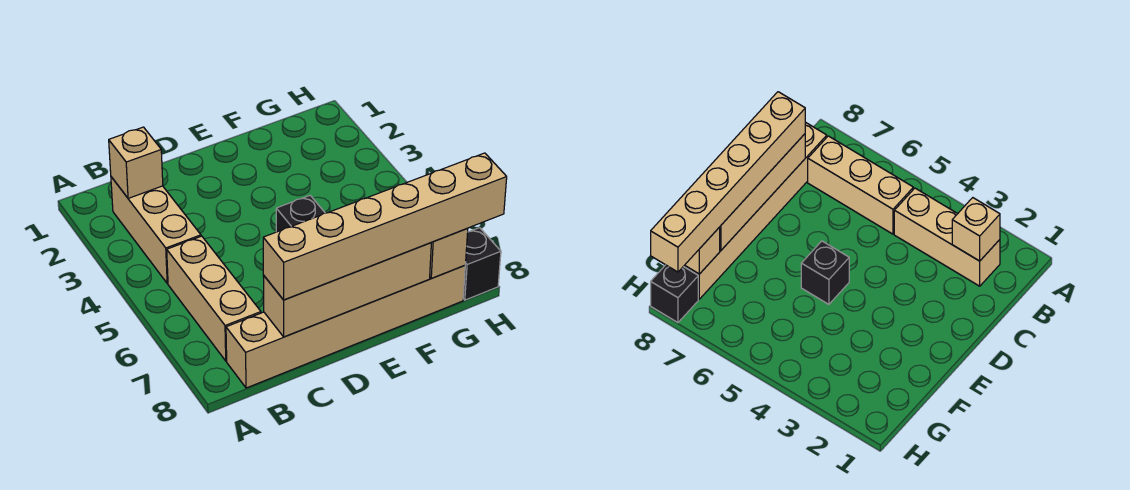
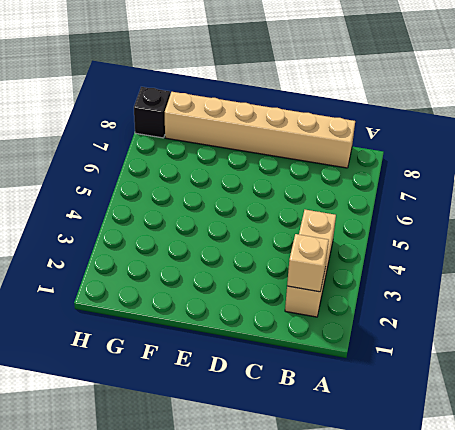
none -> tan 1x3 brick [167,236,261,361]
none -> black 1x1 brick [276,196,325,232]

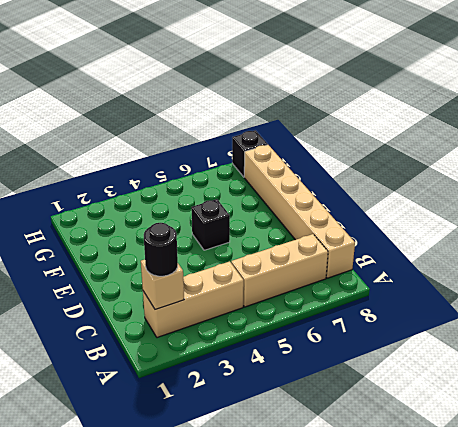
black 1x1 round brick [144,223,178,276] -> none
none -> tan 1x4 brick [263,243,431,337]
none -> tan 1x1 brick [430,228,468,278]

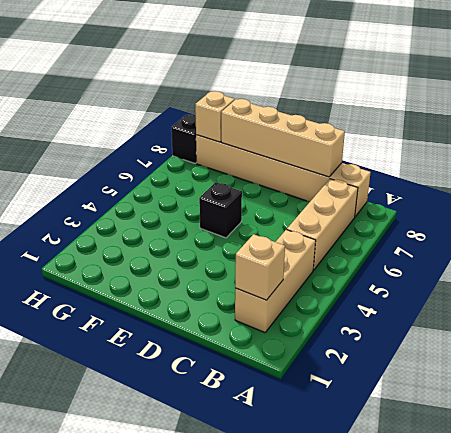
none -> tan 1x6 brick [263,153,507,300]

